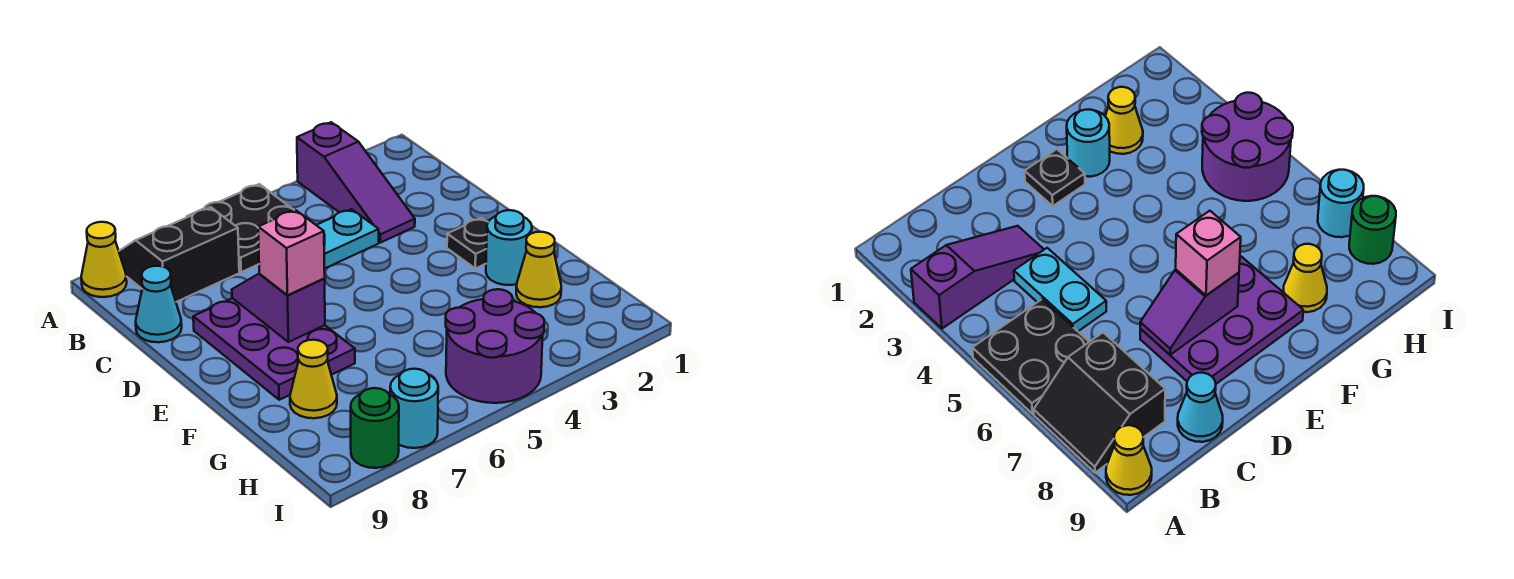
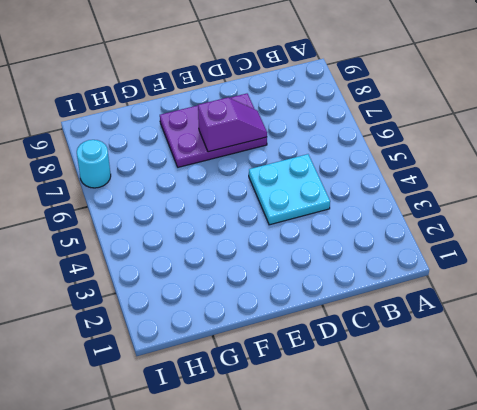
cyan 2x2 plate [249,154,330,225] -> cyan 1x2 plate [317,209,379,269]
none -> purple 1x3 slope [297,122,415,243]
none -> black 2x2 plate [187,184,294,272]
none -> black 2x2 slope [119,207,239,302]

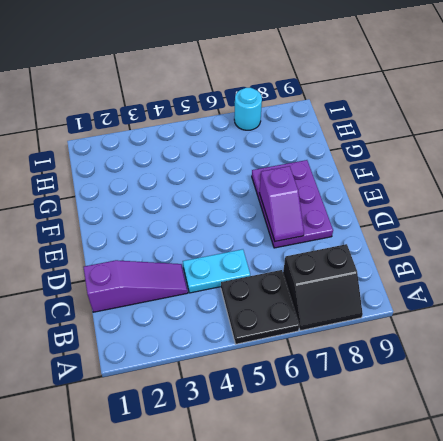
purple 1x3 slope [84,260,188,312] -> purple 1x3 slope turned to [297,122,415,243]
none -> yellow 1x1 cone [81,222,127,297]
none -> cyan 1x1 cone [136,266,182,342]
none -> black 1x1 plate [447,218,488,268]

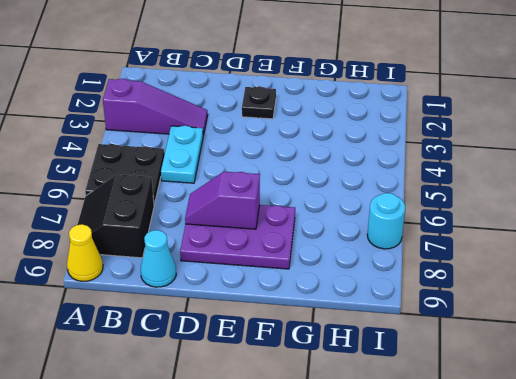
none -> cyan 1x1 round brick [486,210,532,285]
none -> yellow 1x1 cone [516,232,561,307]
none -> yellow 1x1 cone [290,340,337,418]

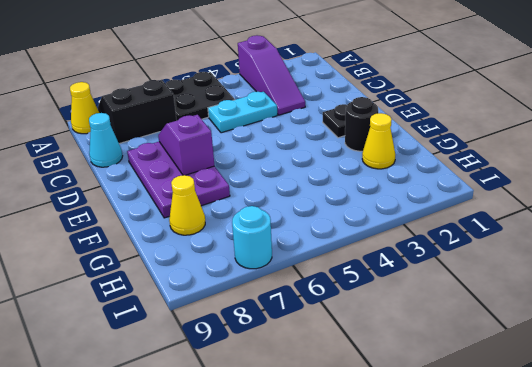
black 1x1 round brick [345,97,378,151] -> cyan 1x1 round brick [486,210,532,285]
none -> purple 2x2 round brick [446,289,544,403]
none -> green 1x1 round brick [351,388,399,468]
none -> pink 1x1 brick [258,210,325,295]

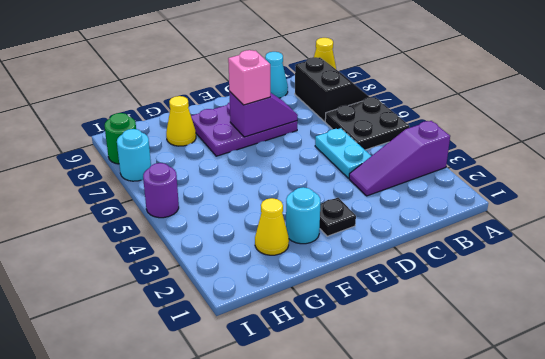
purple 1x1 round brick [143,163,179,218] -> purple 2x2 round brick [446,289,544,403]

